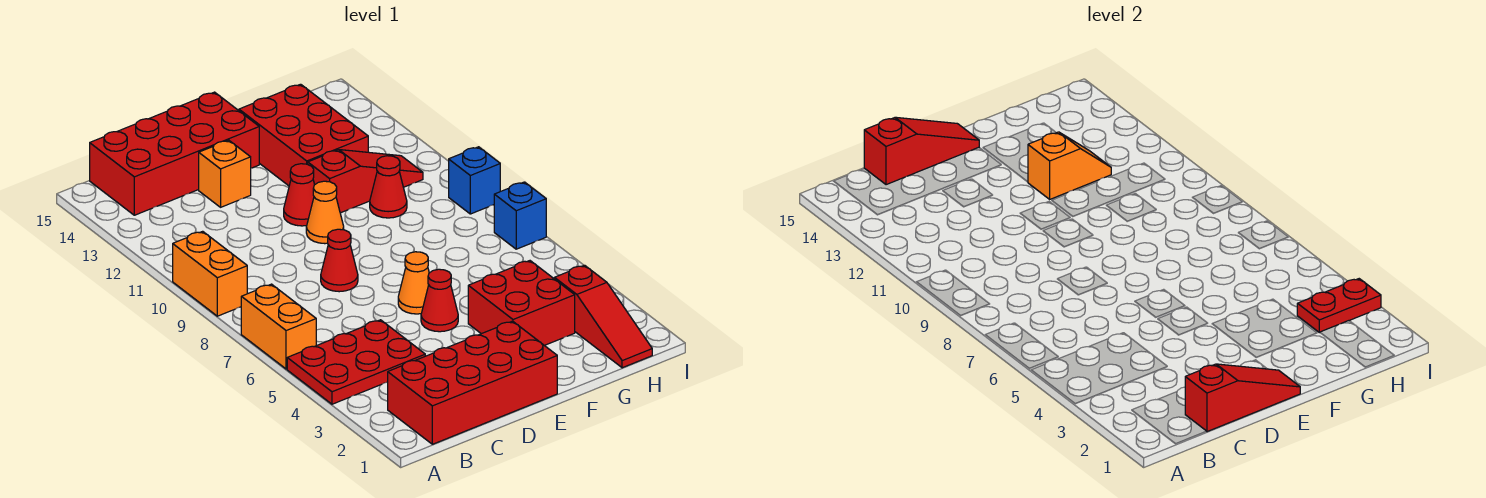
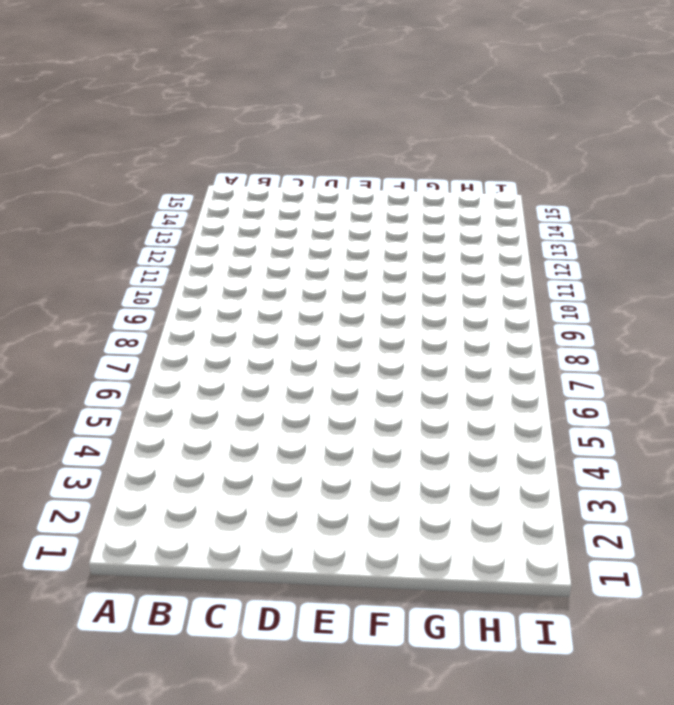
none -> red 2x3 plate [287,320,425,404]
none -> orange 1x2 brick [241,284,316,369]
none -> orange 1x2 brick [173,231,247,316]

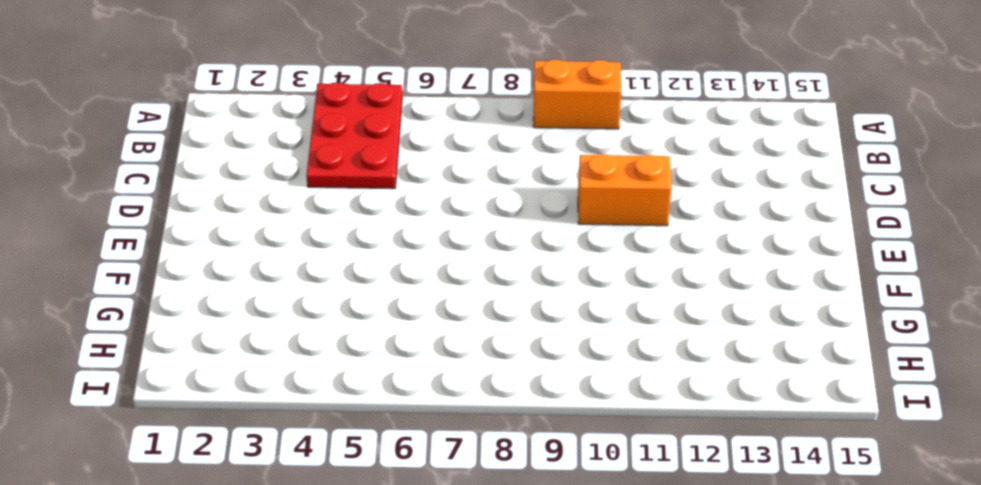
orange 1x2 brick [578,154,672,226] -> orange 1x2 brick moved to [241,284,316,369]
none -> red 2x4 brick [388,321,557,444]
none -> red 2x4 brick [90,92,259,215]
none -> red 1x1 cone [321,229,358,292]

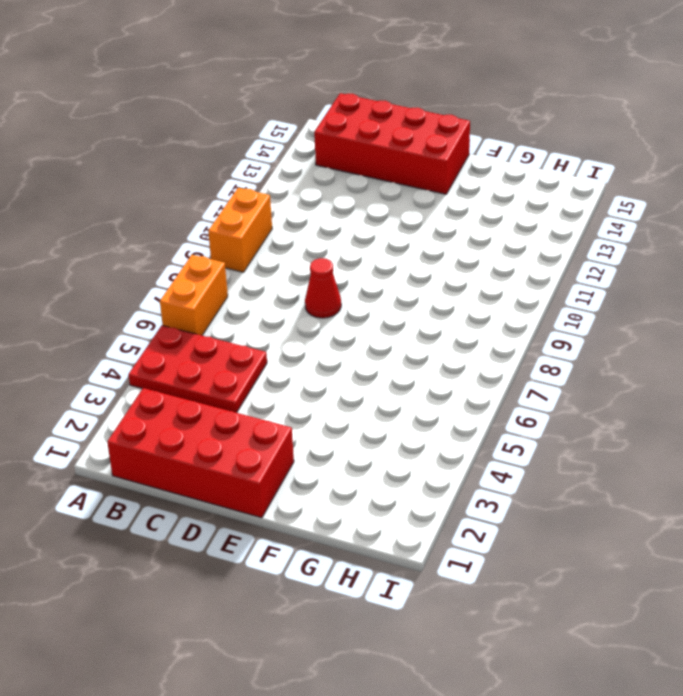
none -> orange 1x1 brick [199,140,251,207]
none -> red 1x1 cone [421,269,458,332]
none -> orange 1x1 cone [398,252,429,314]

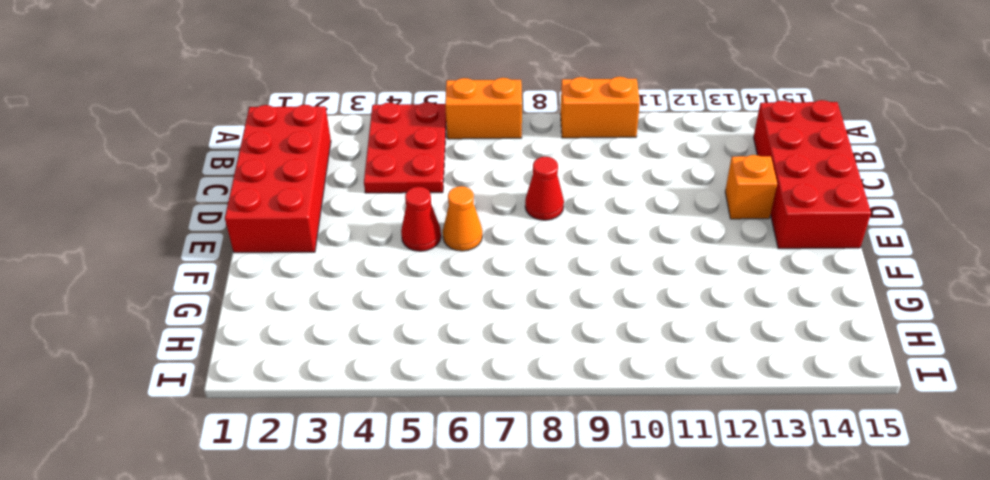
none -> orange 1x1 cone [306,181,344,244]
none -> red 1x1 cone [284,164,315,226]
none -> red 2x2 brick [468,261,575,345]

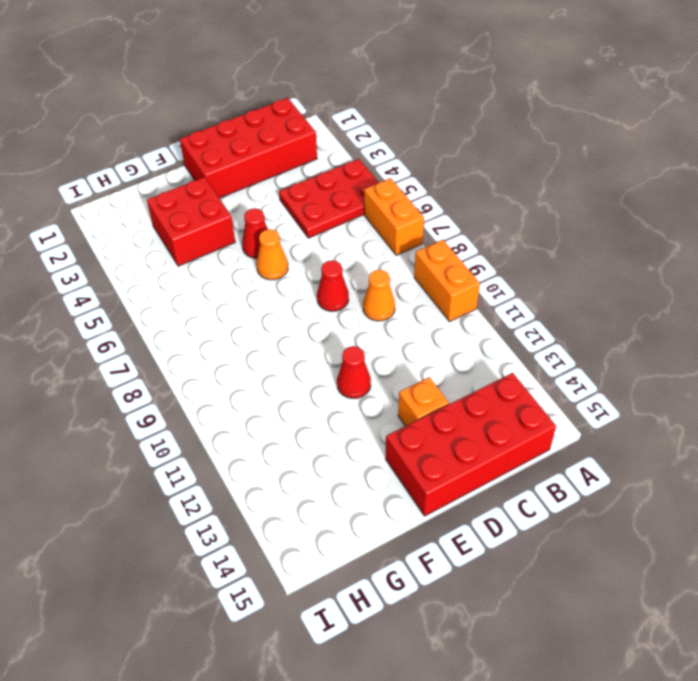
orange 1x1 cone [363,270,395,321] -> orange 1x1 cone moved to [306,181,344,244]
none -> red 1x3 slope [308,150,423,213]
none -> red 2x3 brick [239,84,368,186]
none -> red 1x1 cone [370,156,407,218]

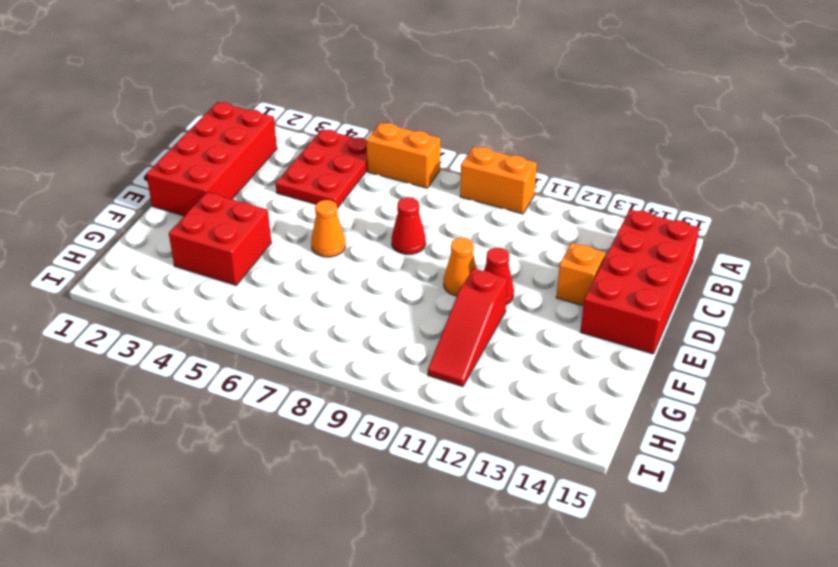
none -> red 1x1 cone [421,269,458,332]
none -> red 2x3 brick [239,84,368,186]
none -> red 1x1 cone [370,156,407,218]

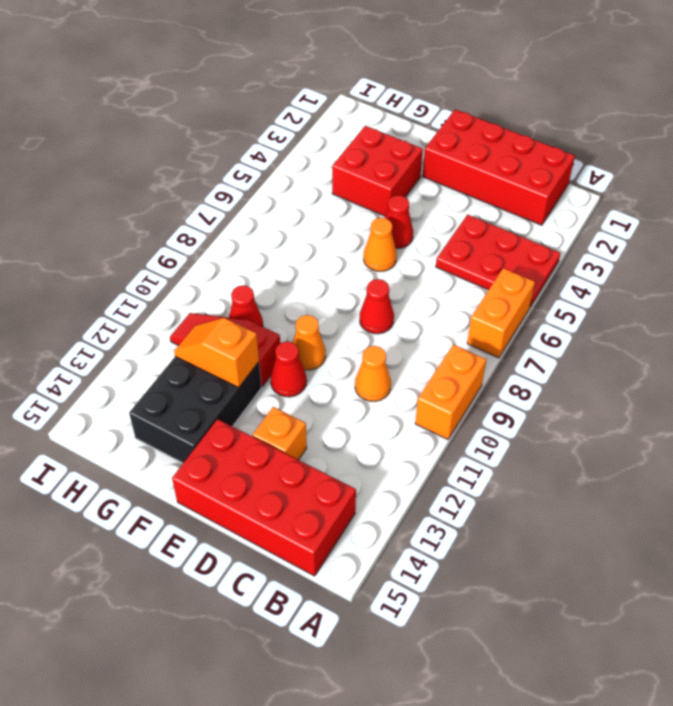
orange 1x1 cone [355,346,391,401] -> none
black 2x3 brick [129,356,261,463] -> red 2x3 brick [239,84,368,186]
none -> red 1x3 slope [554,265,652,368]
none -> blue 1x1 brick [494,182,546,249]
none -> blue 1x1 brick [449,147,500,214]

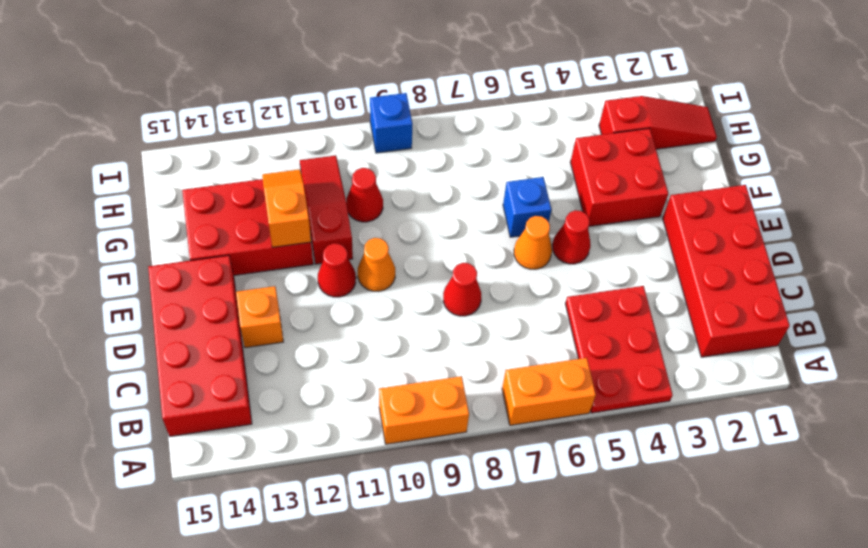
blue 1x1 brick [503,177,552,237] -> blue 1x1 brick moved to [494,182,546,249]
none -> red 1x3 slope [1185,364,1300,432]
none -> red 1x3 slope [864,117,979,185]
none -> red 1x2 plate [1297,279,1381,332]

